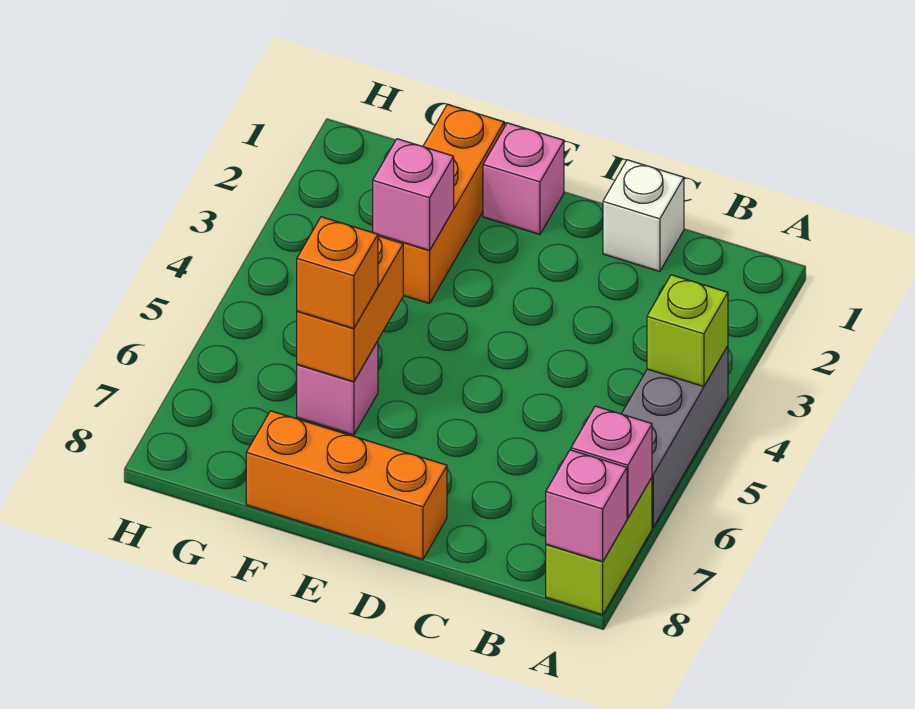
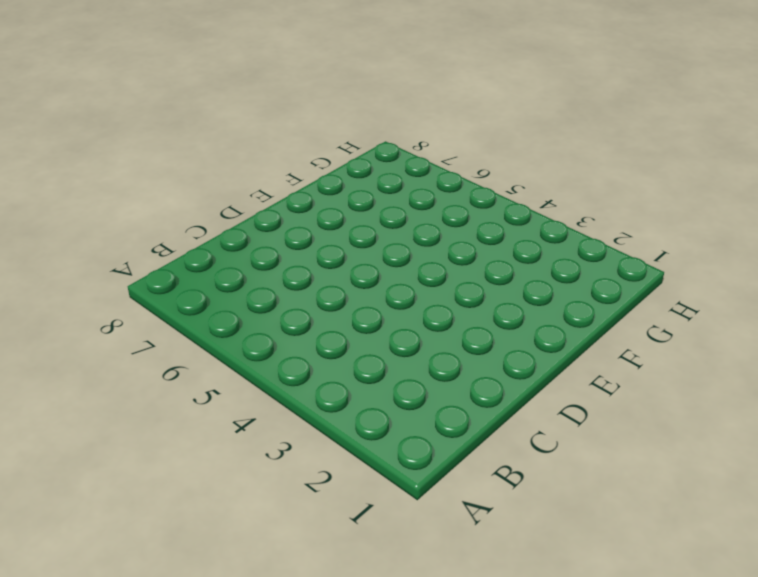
none -> grey 1x3 brick [622,346,728,527]
none -> lime 1x2 brick [546,478,652,615]
none -> white 1x1 brick [603,160,684,272]

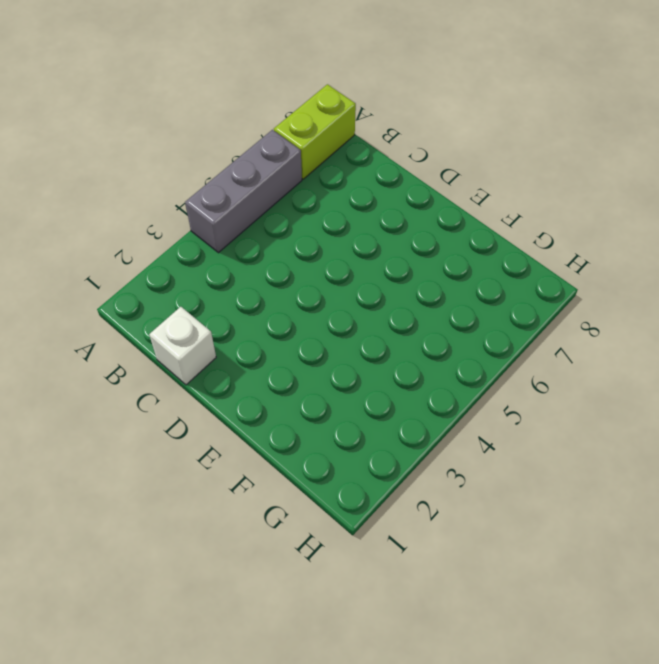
none -> orange 1x3 brick [246,411,447,559]
none -> pink 1x1 brick [483,123,564,235]
none -> orange 1x3 brick [378,104,504,304]

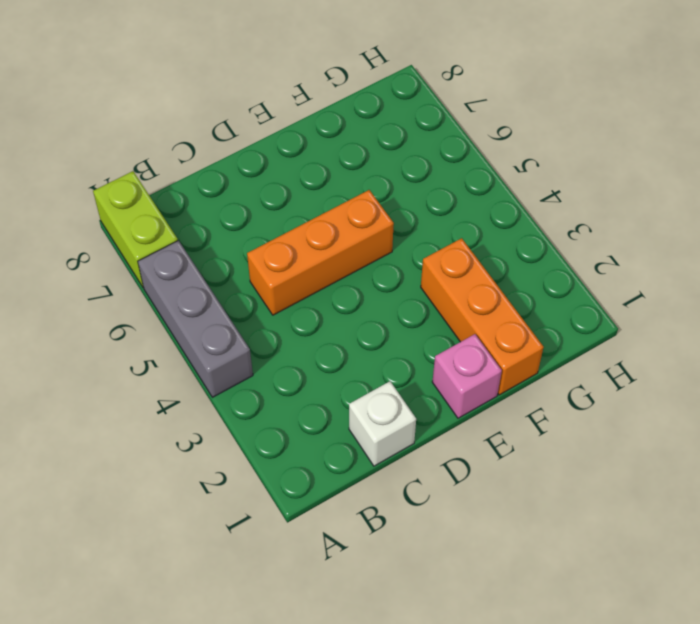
orange 1x3 brick [247,190,394,315] -> orange 1x3 brick moved to [246,411,447,559]
none -> pink 1x1 brick [297,341,378,435]
none -> lime 1x1 brick [647,275,728,387]
none -> pink 1x1 brick [571,406,652,518]

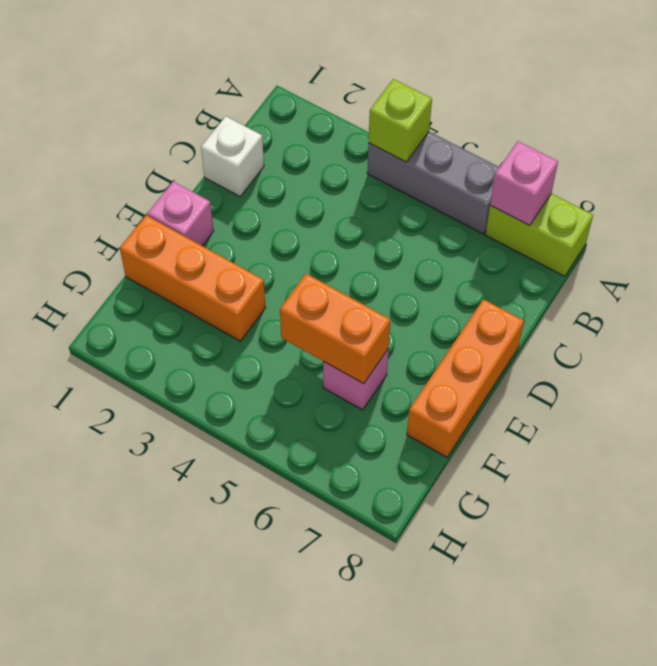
none -> pink 1x1 brick [546,450,627,562]
none -> pink 1x1 brick [373,139,454,250]
none -> orange 1x1 brick [297,217,378,329]

